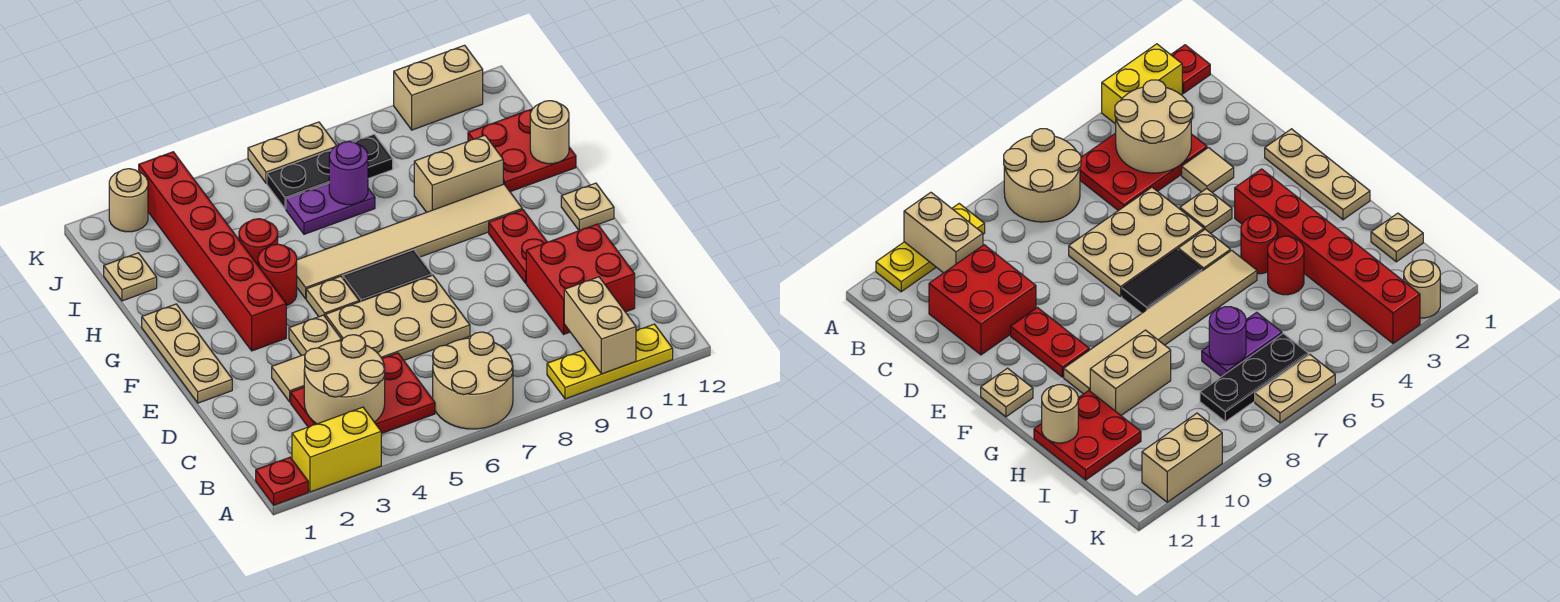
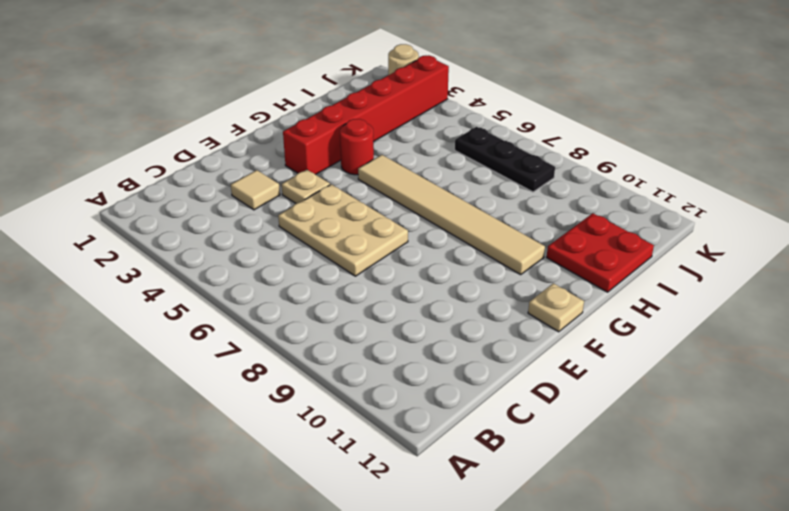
none -> red 1x1 plate [256,457,308,505]
none -> yellow 1x2 brick [292,407,381,492]
none -> tan 2x2 round brick [433,332,513,429]
none -> yellow 1x3 plate [547,324,673,399]

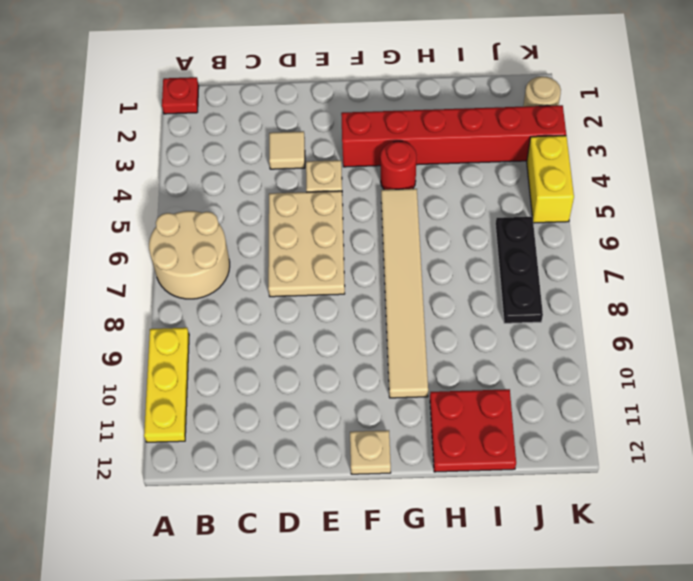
yellow 1x2 brick [527,136,574,223] -> yellow 1x2 brick moved to [292,407,381,492]
none -> red 2x3 plate [291,353,435,434]
none -> red 2x2 brick [526,224,635,334]
none -> tan 1x3 plate [142,304,232,403]
none -> red 1x2 plate [489,210,547,283]

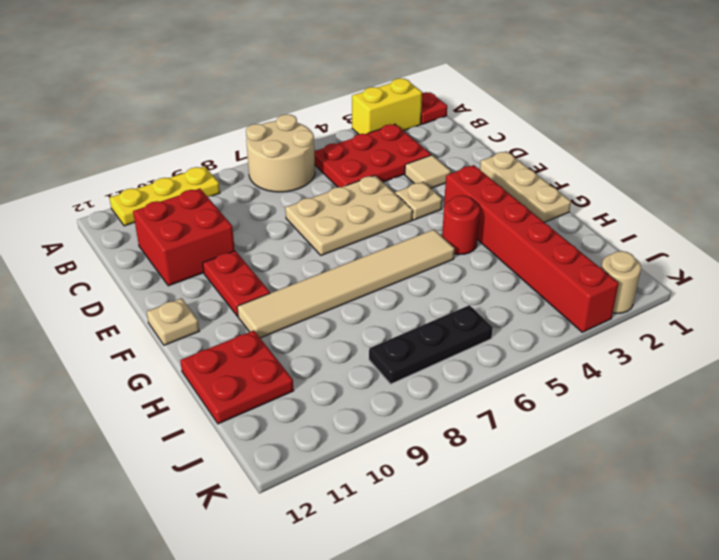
none -> tan 1x1 plate [306,276,359,317]
none -> black 1x2 tile [343,250,432,302]
none -> red 1x1 round brick [239,219,278,265]
none -> tan 1x2 brick [414,135,503,212]

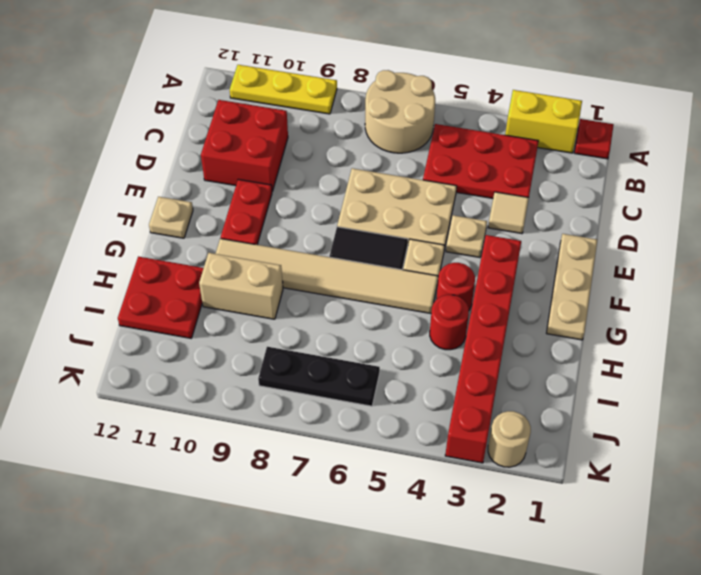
none -> tan 1x1 plate [104,253,157,301]
none -> purple 1x2 plate [286,183,375,234]
none -> tan 1x2 plate [248,122,337,183]
none -> tan 1x2 brick [394,45,483,130]

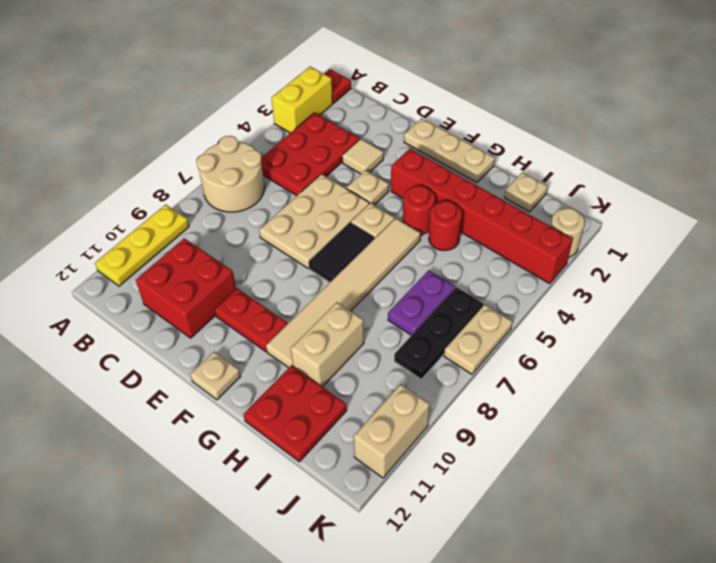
none -> tan 1x2 brick [564,277,636,374]
none -> tan 2x2 round brick [304,335,385,424]
none -> tan 1x1 round brick [530,101,569,164]
none -> purple 1x1 round brick [329,142,368,205]

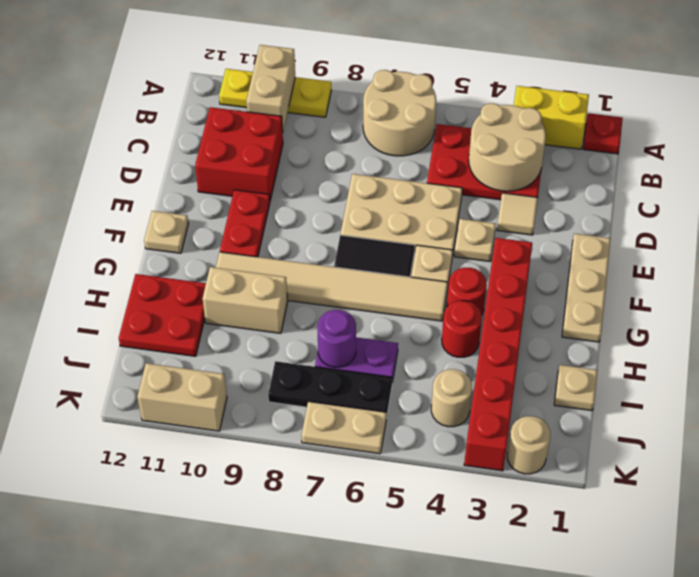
tan 1x1 round brick [431,369,472,427] -> tan 1x1 round brick moved to [530,101,569,164]

